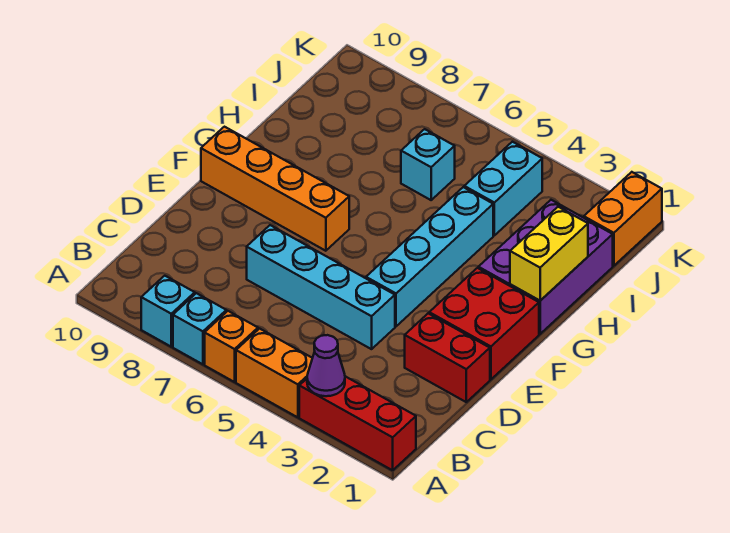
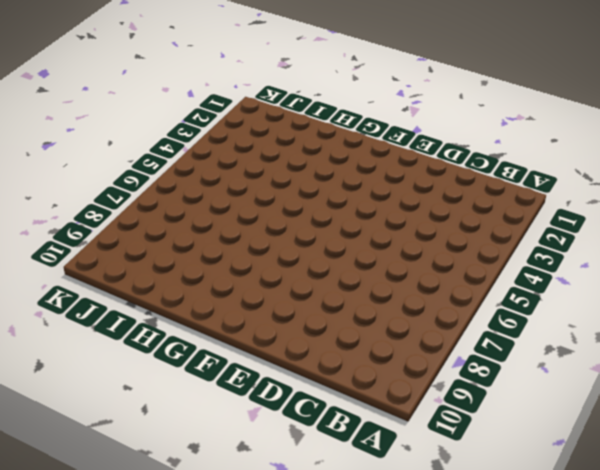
none -> red 1x3 brick [299,376,416,470]
none -> orange 1x2 brick [236,329,312,417]
none -> orange 1x1 brick [205,311,258,382]

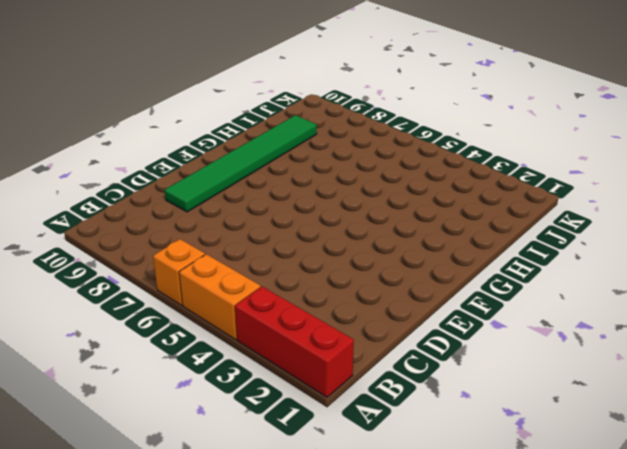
green 1x6 tile [165,115,317,212] -> orange 1x4 brick [201,127,349,251]
none -> cyan 1x1 brick [173,293,226,364]
none -> cyan 1x1 brick [141,276,195,347]
none -> red 1x2 brick [405,313,490,402]

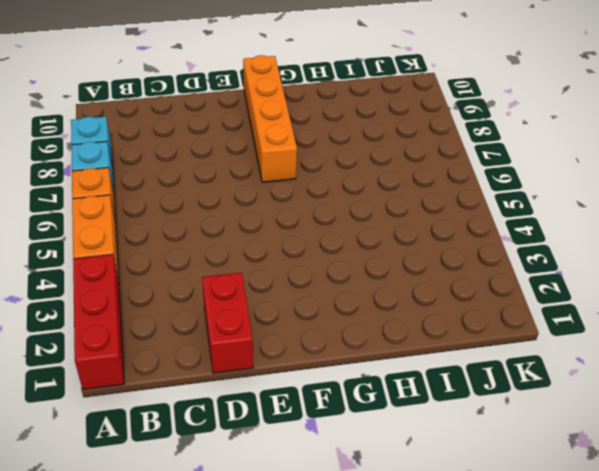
none -> cyan 1x4 brick [247,225,395,349]
none -> red 2x2 brick [429,268,539,379]
none -> cyan 1x4 brick [366,187,493,326]

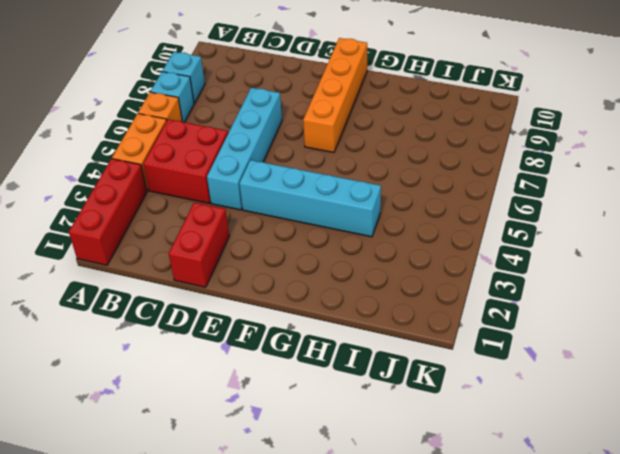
red 2x2 brick [143,119,228,203] -> red 2x2 brick moved to [429,268,539,379]
none -> purple 2x3 brick [478,200,613,334]
none -> cyan 1x2 brick [464,142,542,235]
none -> cyan 1x1 brick [401,129,455,200]

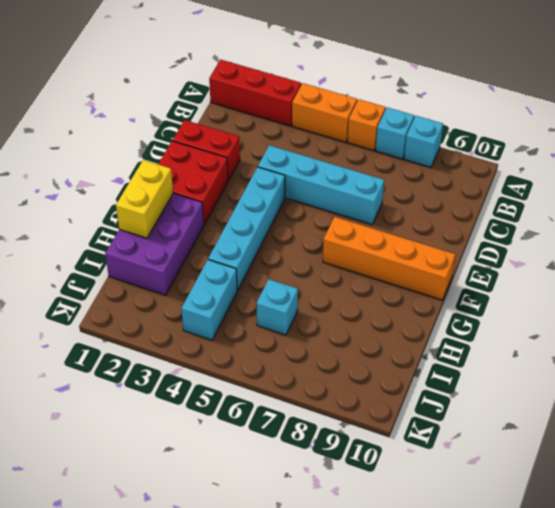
none -> orange 1x2 brick [584,172,662,266]
none -> purple 1x1 cone [307,335,345,396]

